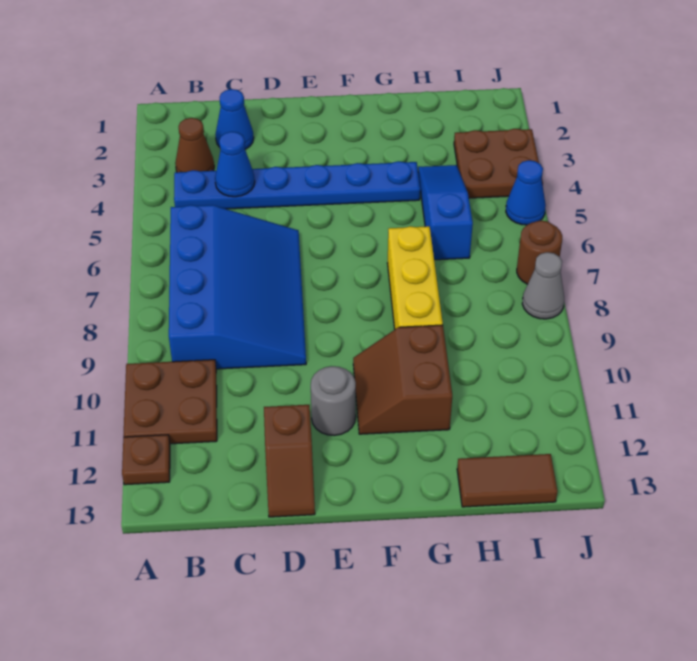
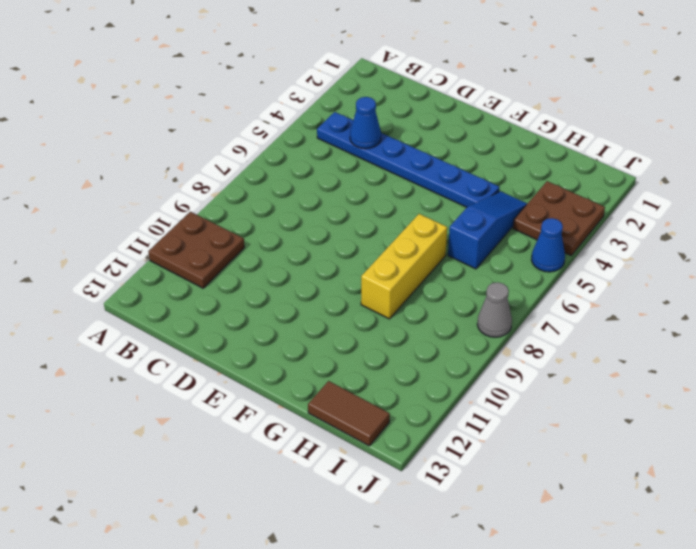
none -> brown 1x1 plate [122,435,170,485]
none -> brown 1x1 cone [175,118,214,172]
none -> blue 3x4 slope [169,205,306,369]

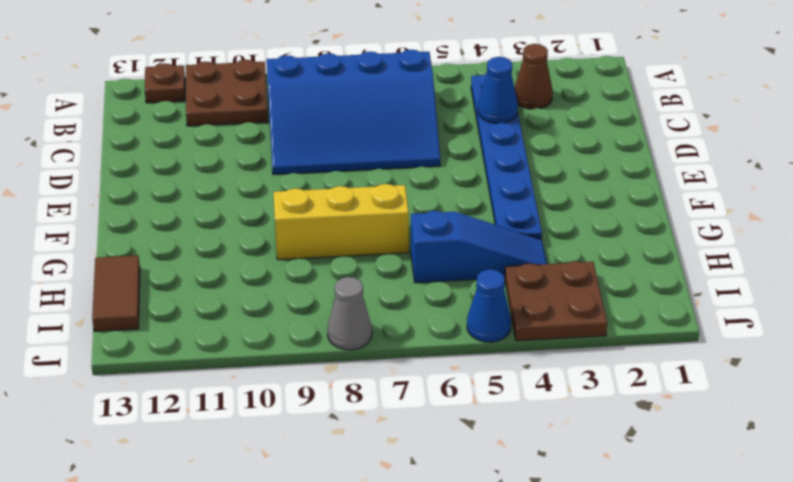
none -> blue 1x1 cone [215,89,254,149]
none -> brown 1x2 slope [264,405,315,517]
none -> grey 1x1 round brick [311,366,356,436]

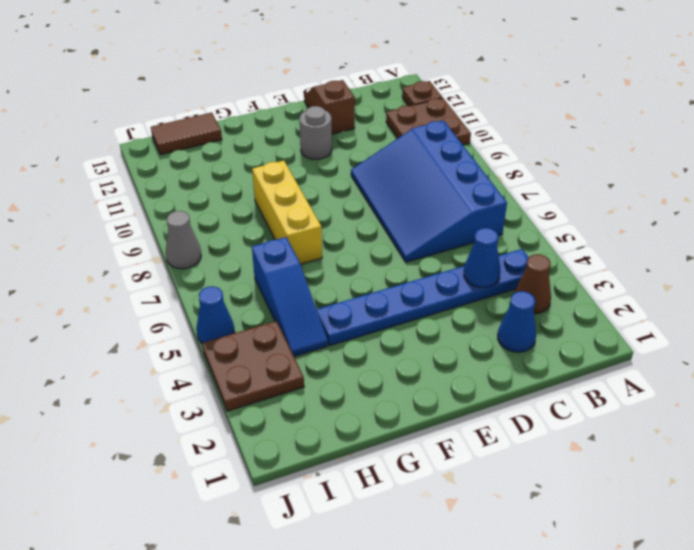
none -> brown 2x2 slope [353,325,452,434]
none -> brown 1x1 round brick [517,220,562,284]

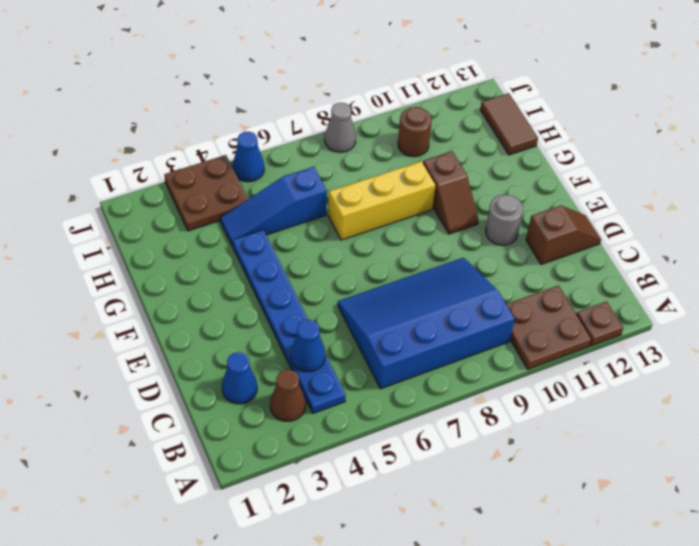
brown 1x2 slope [423,151,479,234] -> brown 2x2 slope [353,325,452,434]
brown 1x1 round brick [398,107,432,157] -> brown 1x1 round brick moved to [517,220,562,284]

